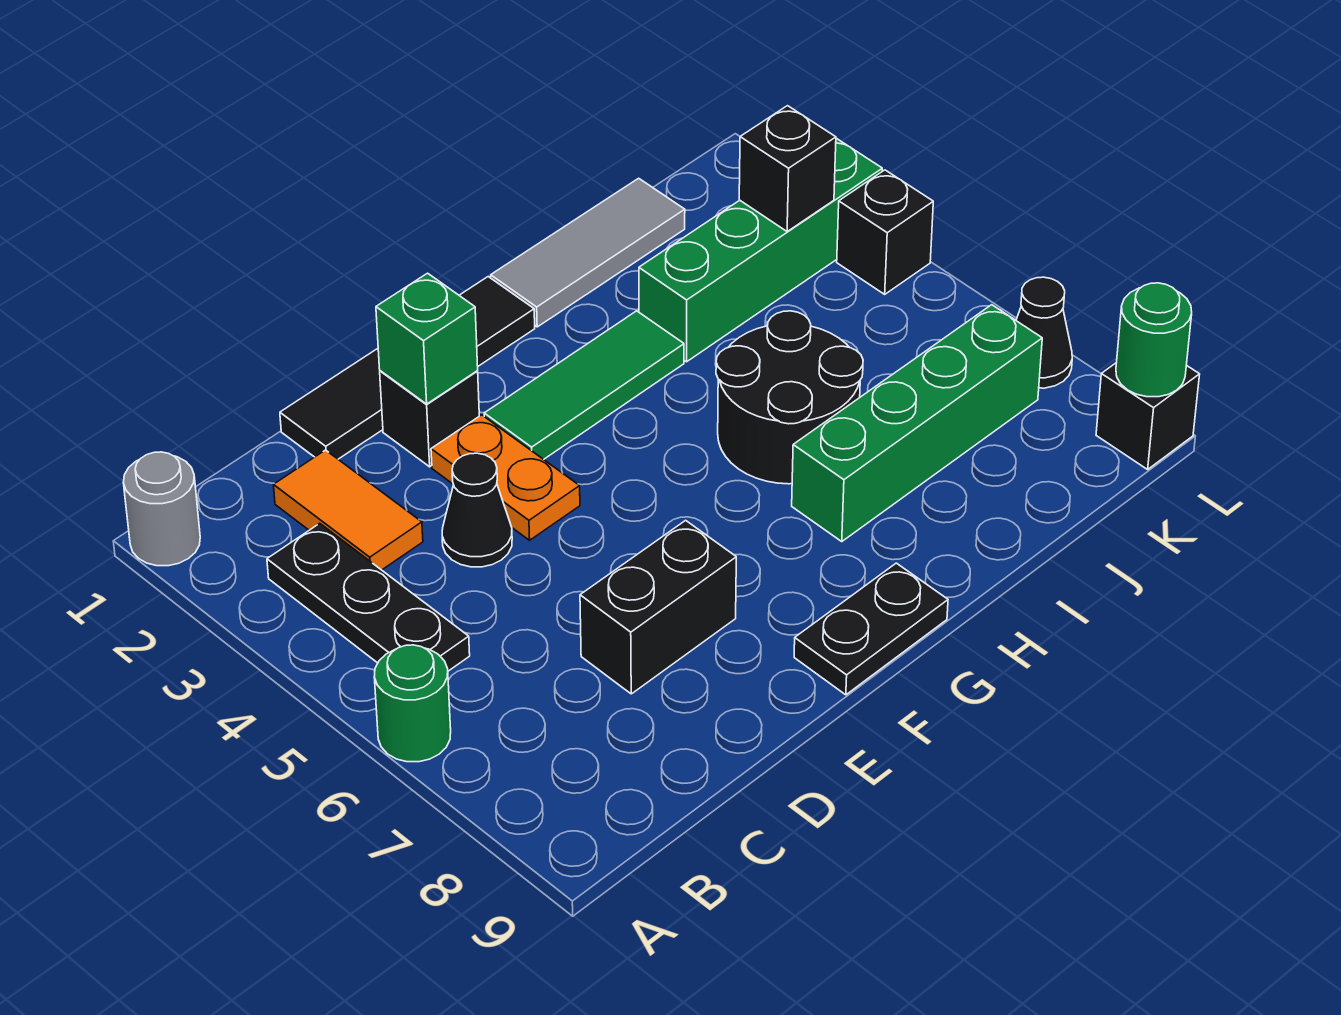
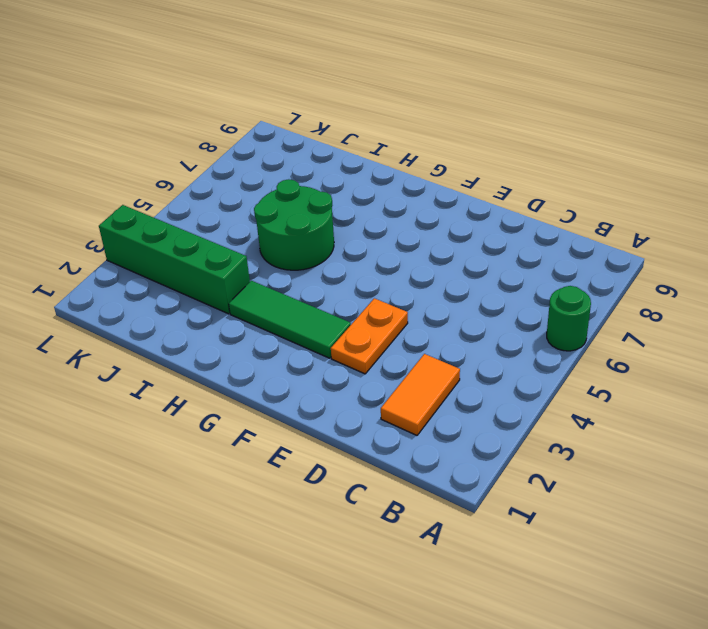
green 2x2 round brick [254,179,334,270] -> black 2x2 round brick [716,311,863,484]
none -> grey 1x1 round brick [123,452,200,566]
none -> black 1x3 plate [267,523,470,671]
none -> black 1x4 tile [280,277,535,459]

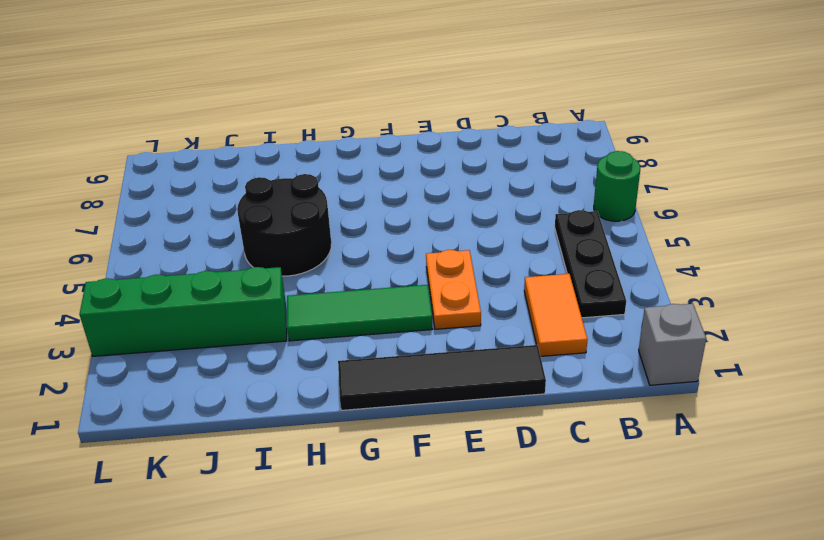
grey 1x1 brick [639,304,706,385] -> grey 1x1 round brick [123,452,200,566]
none -> black 1x1 cone [442,453,512,567]
none -> black 1x2 brick [580,520,736,694]
none -> black 1x1 brick [380,371,479,467]

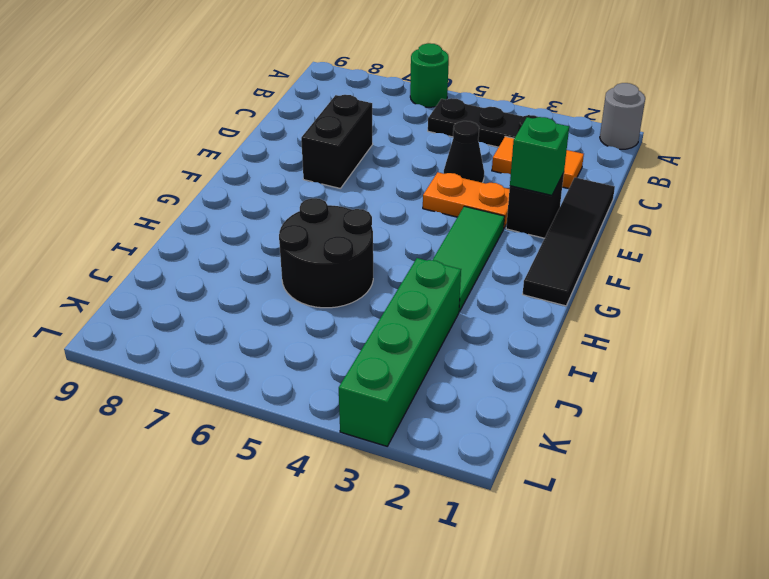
none -> black 1x2 plate [794,563,948,695]
none -> grey 1x3 tile [491,178,685,327]
none -> green 1x4 brick [792,305,1042,541]

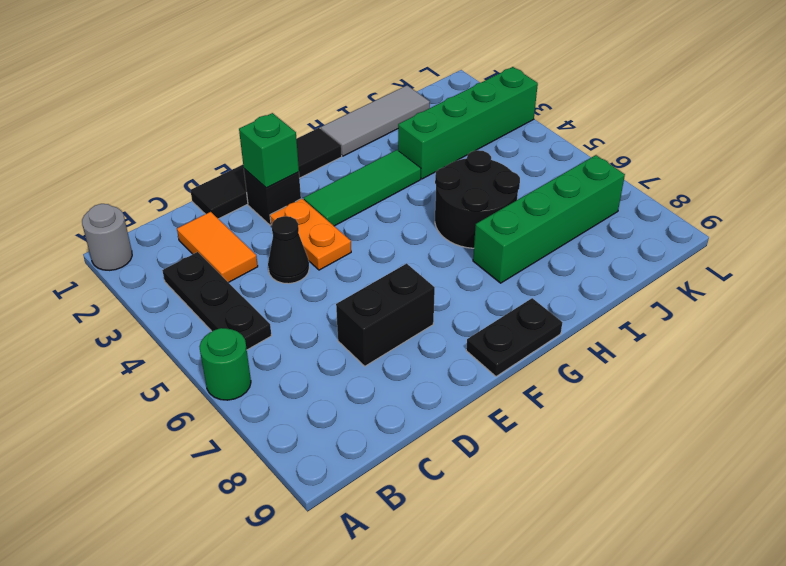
none -> black 1x1 brick [837,170,933,294]
none -> black 1x1 cone [1016,277,1072,388]
none -> black 1x1 brick [1096,362,1200,469]

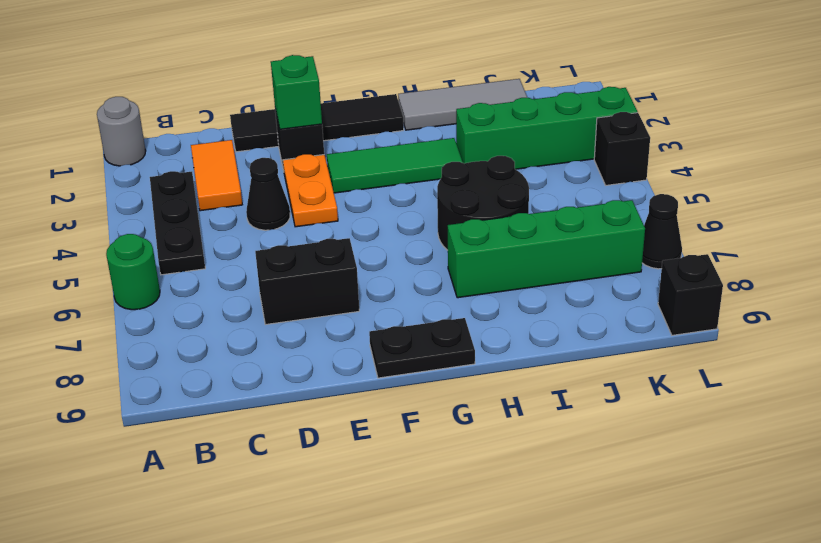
none -> black 1x1 brick [739,106,836,231]
none -> green 1x1 round brick [1116,283,1192,397]

